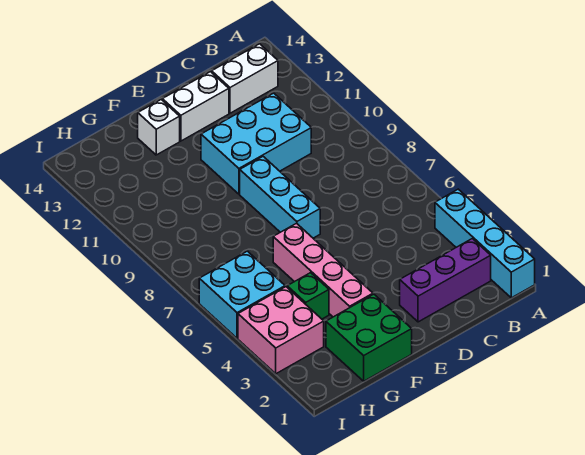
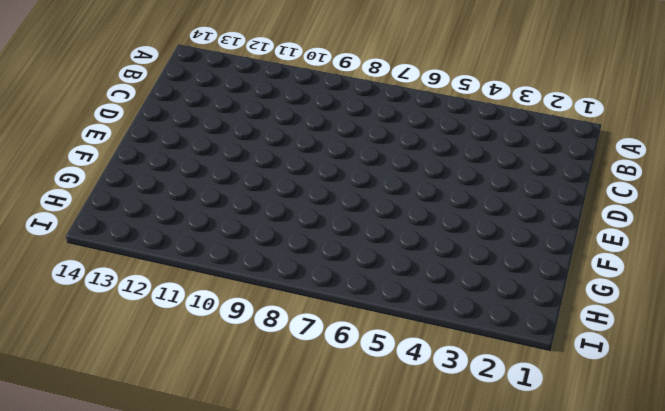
none -> cyan 1x4 brick [435,189,535,298]
none -> purple 1x3 brick [400,239,491,322]
none -> white 1x2 brick [212,44,278,113]

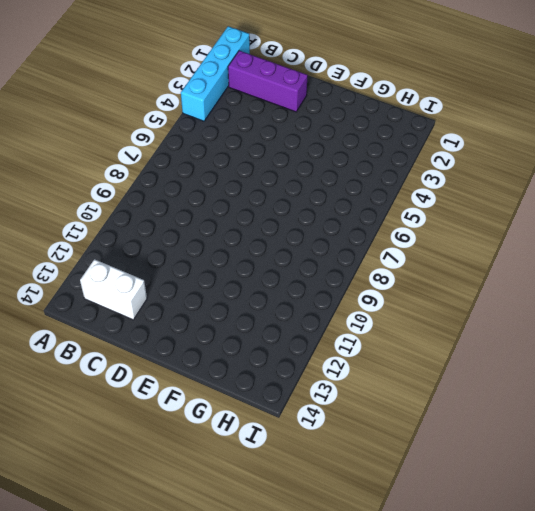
none -> cyan 2x3 brick [201,93,311,194]
none -> white 1x2 brick [162,72,229,141]
none -> cyan 1x3 brick [240,157,320,238]

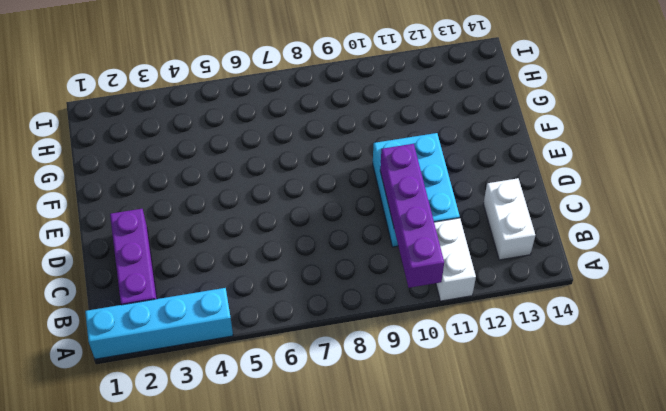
purple 1x4 brick [380,144,444,288] -> none
white 1x2 brick [434,218,476,301] -> white 1x2 brick moved to [162,72,229,141]
none -> cyan 1x3 brick [240,157,320,238]
none -> green 2x2 brick [326,294,412,381]
none -> pink 1x4 brick [273,223,373,317]

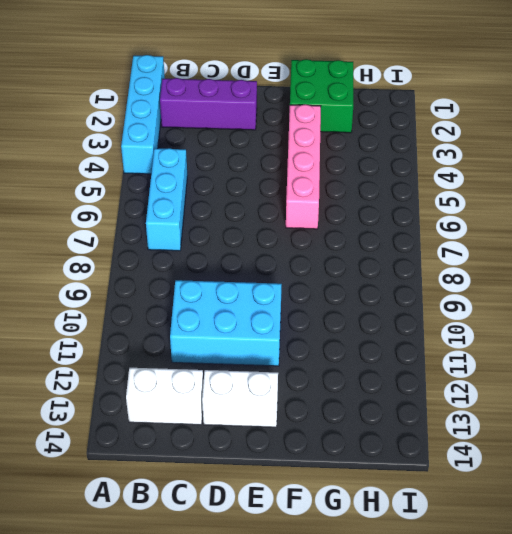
cyan 1x3 brick [146,148,187,251] -> cyan 1x3 brick moved to [240,157,320,238]
none -> white 1x1 brick [138,100,180,155]
none -> green 1x1 brick [287,273,329,319]
none -> pink 2x2 brick [238,287,324,374]

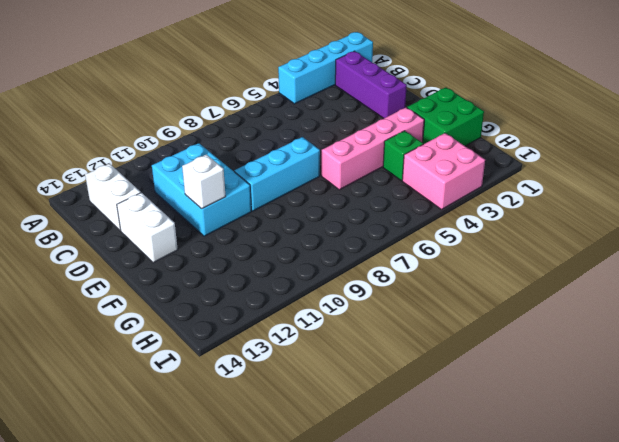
white 1x1 brick [182,154,226,209] -> white 1x1 brick moved to [138,100,180,155]
none -> cyan 2x2 brick [199,251,285,338]

